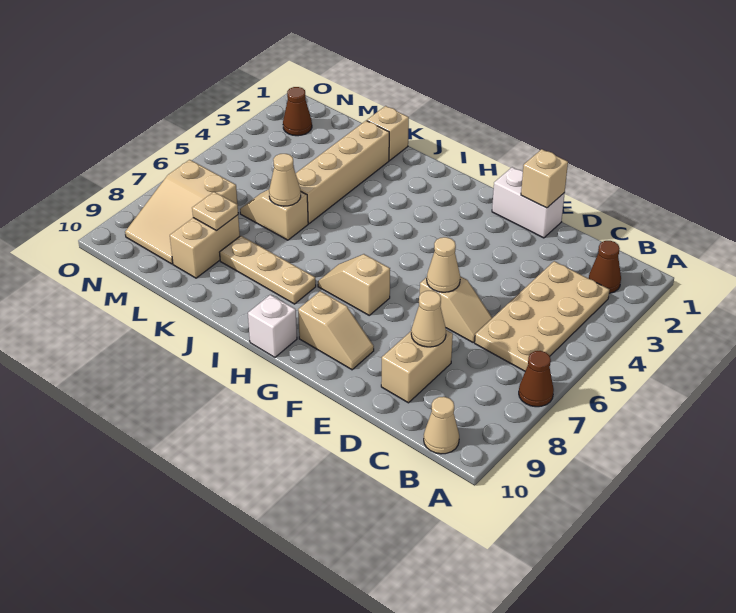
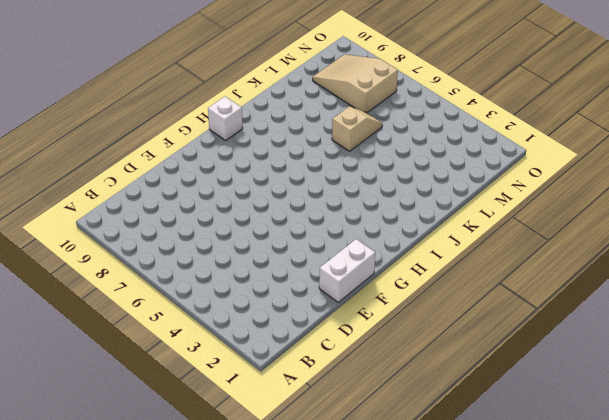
none -> brown 1x1 cone [519,351,554,407]
none -> brown 1x1 cone [589,241,621,293]
none -> tan 2x4 plate [475,261,610,371]

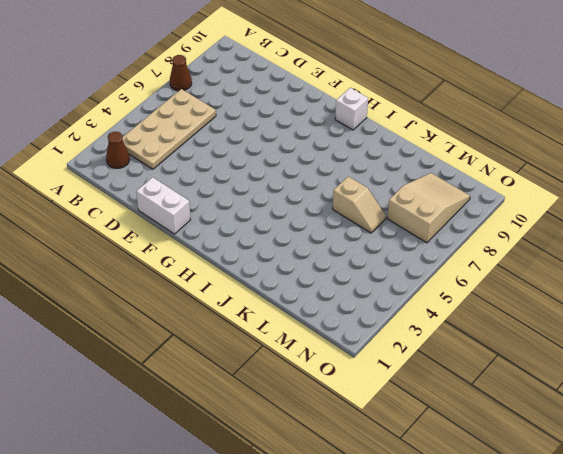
none -> tan 1x1 cone [424,397,459,454]
none -> tan 1x2 slope [420,276,492,342]
none -> tan 1x2 brick [381,330,453,403]

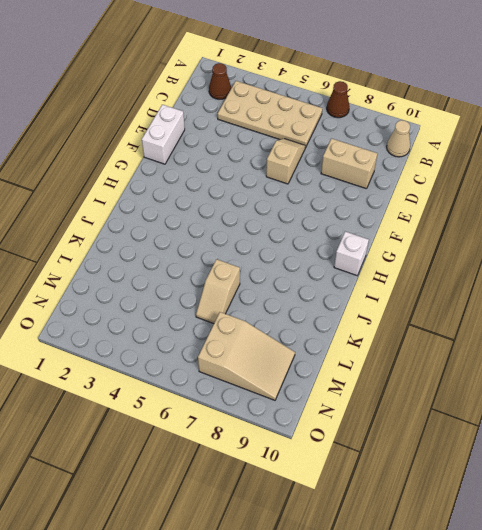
none -> tan 1x2 slope [298,291,374,370]
none -> tan 1x2 slope [318,254,390,315]
none -> tan 1x3 plate [220,236,316,304]

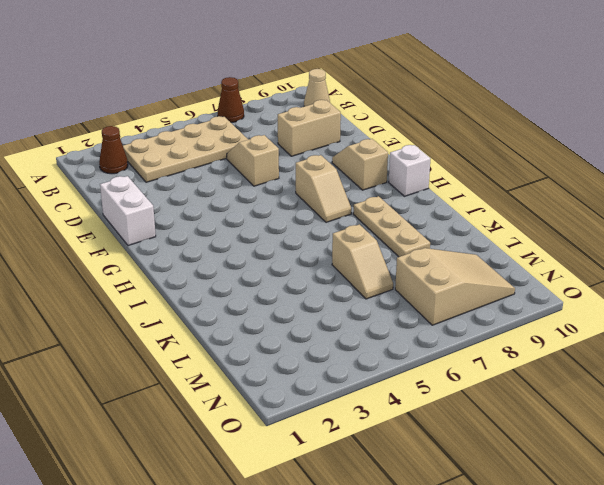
none -> tan 1x1 brick [367,106,409,160]
none -> tan 1x4 brick [296,121,389,223]
none -> tan 1x2 brick [170,215,240,278]

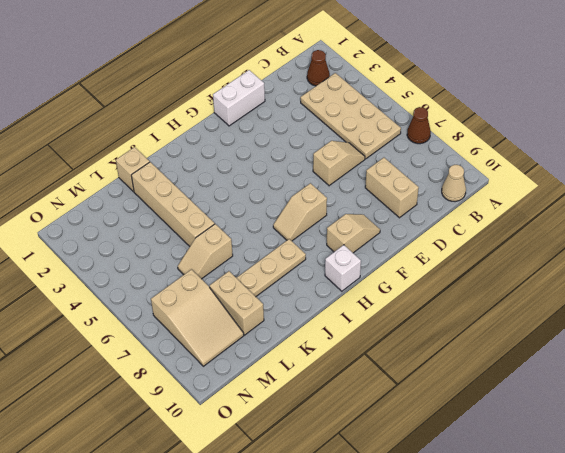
none -> brown 1x1 cone [283,87,312,136]
none -> tan 1x1 cone [411,291,446,347]
none -> tan 1x1 brick [521,149,568,208]

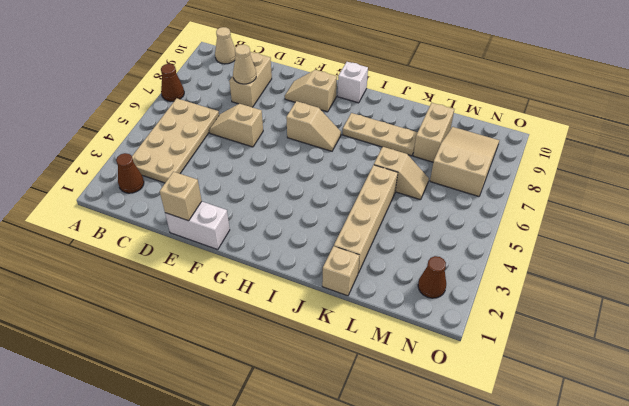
none -> tan 1x1 cone [427,237,460,292]
none -> tan 1x1 cone [269,154,301,206]
none -> tan 1x1 plate [192,192,238,231]

